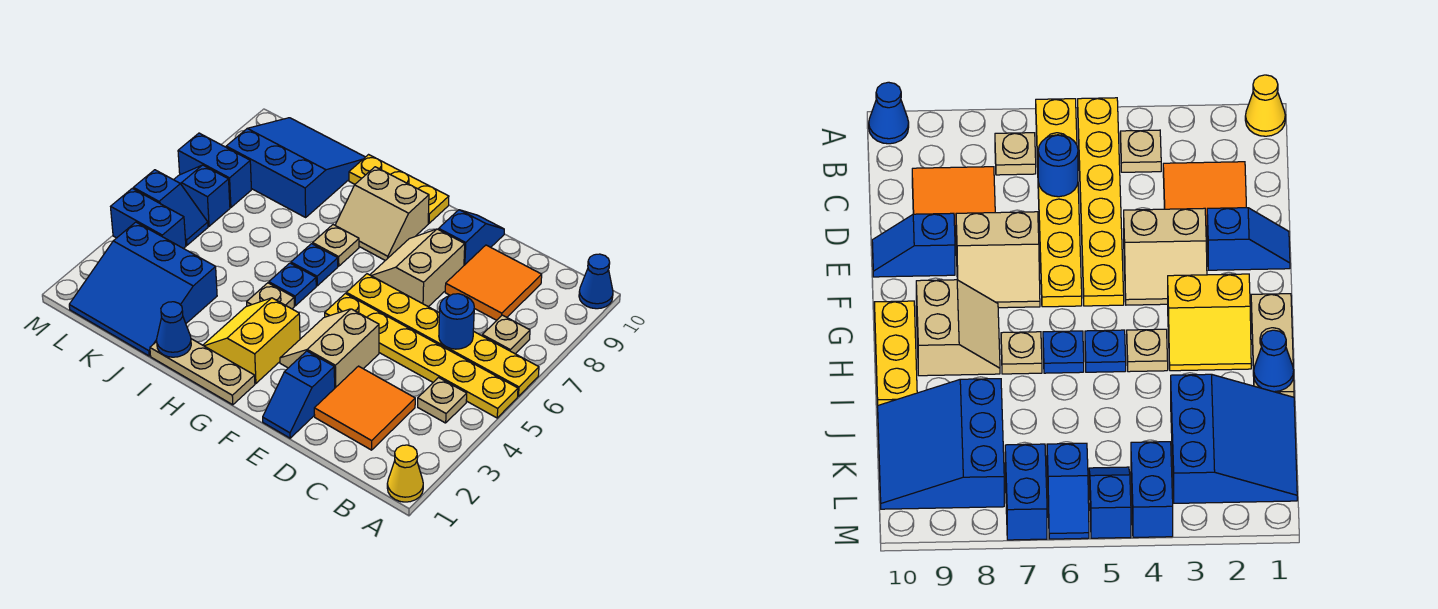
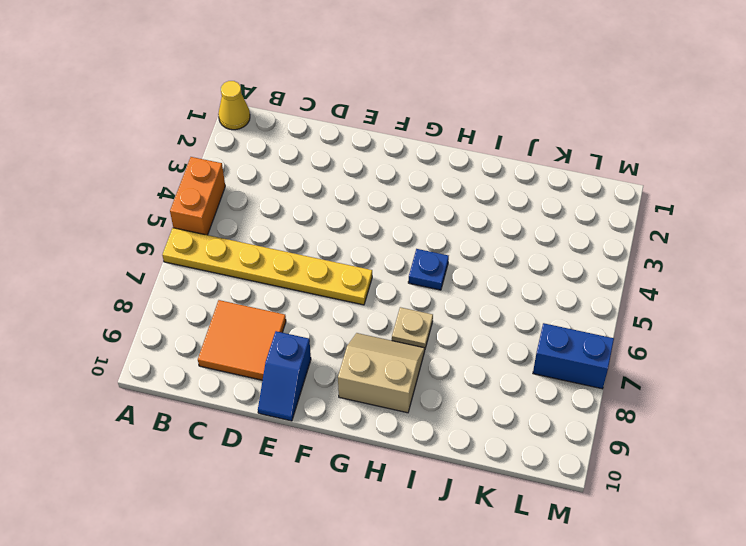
orange 1x2 brick [170,157,225,235] -> yellow 1x6 plate [325,294,518,418]
none -> blue 1x1 cone [579,254,613,309]
none -> tan 1x1 plate [418,378,467,423]
none -> tan 1x1 plate [482,315,530,354]

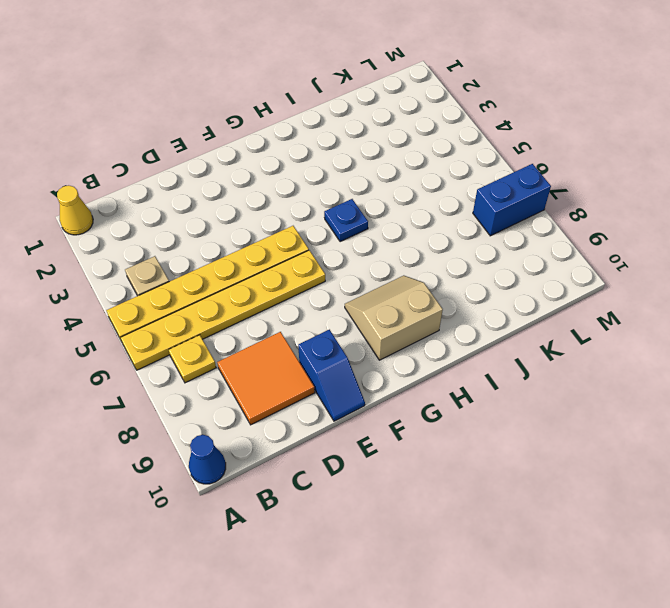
yellow 1x1 plate [169,335,216,383] -> tan 1x1 plate [482,315,530,354]
none -> orange 2x2 tile [314,366,415,450]
none -> blue 1x2 slope [263,351,335,438]
none -> tan 2x2 slope [280,309,379,388]

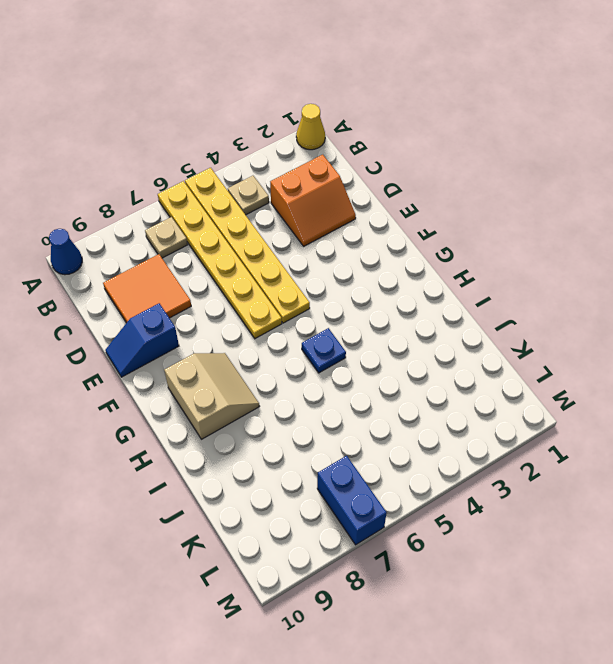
orange 2x2 slope [270,155,356,246] -> orange 2x2 tile [314,366,415,450]
none -> blue 1x2 slope [263,351,335,438]
none -> tan 2x2 slope [280,309,379,388]
none -> tan 2x2 slope [370,229,465,307]

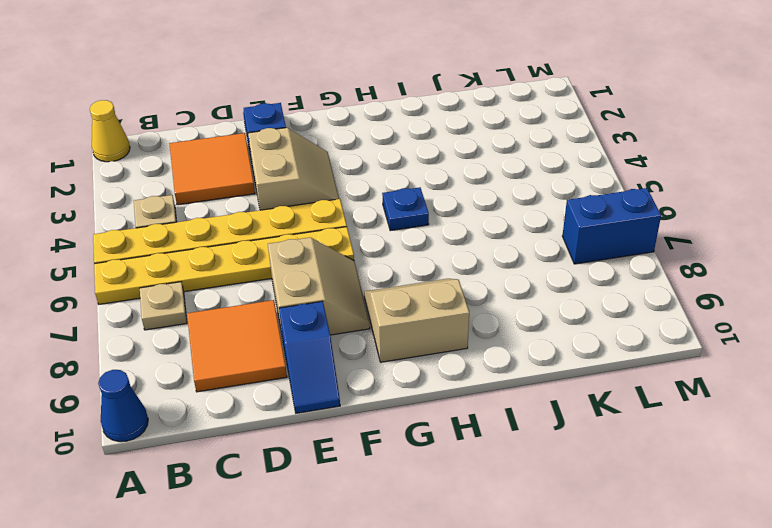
none -> tan 1x3 plate [150,339,255,405]
none -> yellow 2x2 slope [203,298,300,383]
none -> yellow 1x3 plate [349,155,449,223]

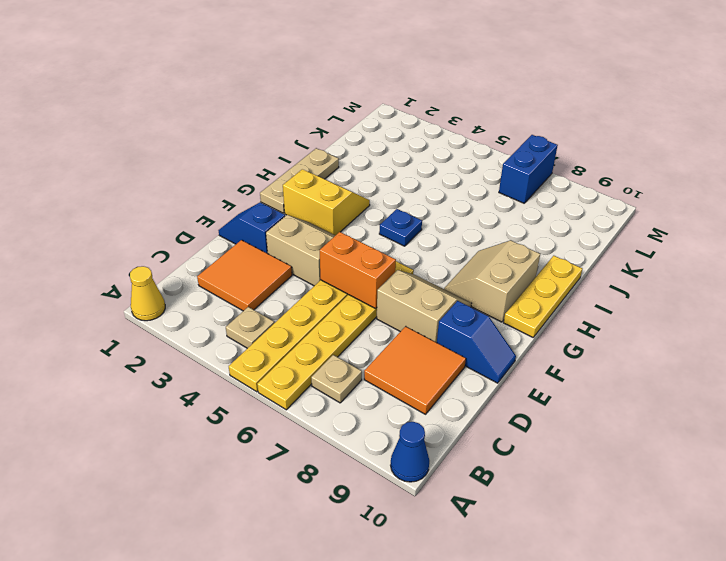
orange 1x2 brick [320,232,396,309] -> none
none -> tan 1x1 plate [247,283,294,309]
none -> blue 1x1 plate [291,244,338,286]
none -> tan 1x1 plate [313,225,359,266]

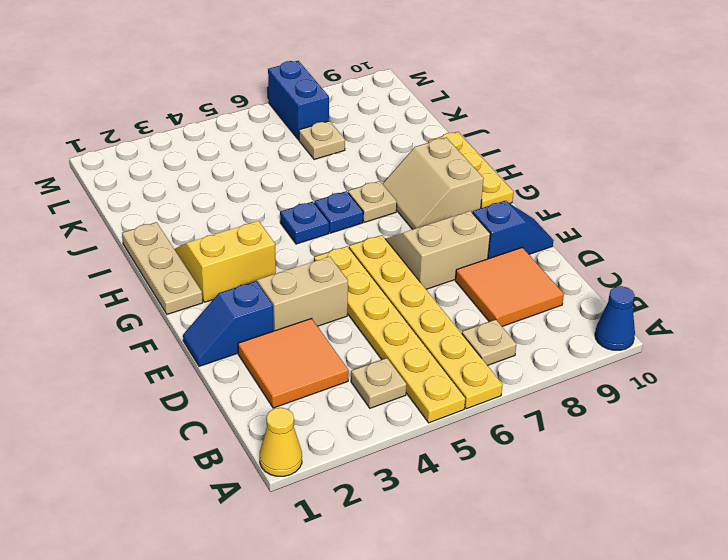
tan 1x1 plate [299,121,345,160] -> tan 1x1 plate moved to [247,283,294,309]
none -> blue 3x3 slope [69,222,217,356]
none -> blue 3x3 slope [226,118,365,217]
none -> blue 1x2 brick [111,188,186,249]

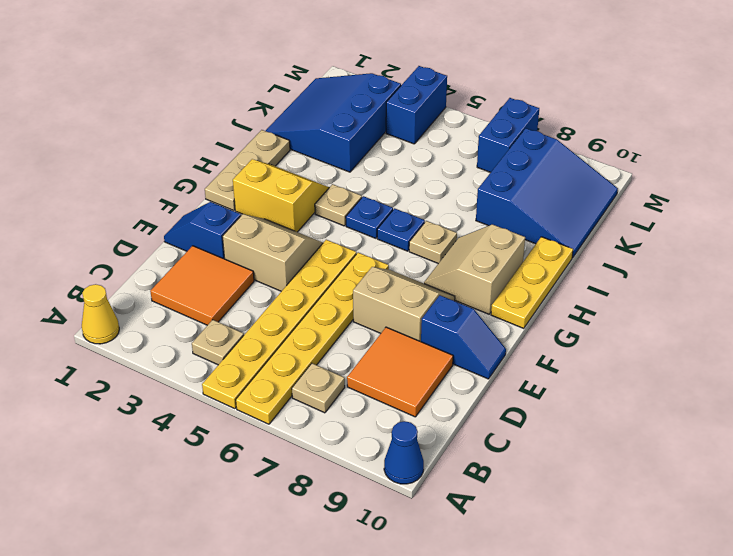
none -> blue 1x2 slope [133,170,208,245]
none -> blue 1x2 slope [174,165,230,226]
none -> blue 1x1 round brick [439,294,474,349]

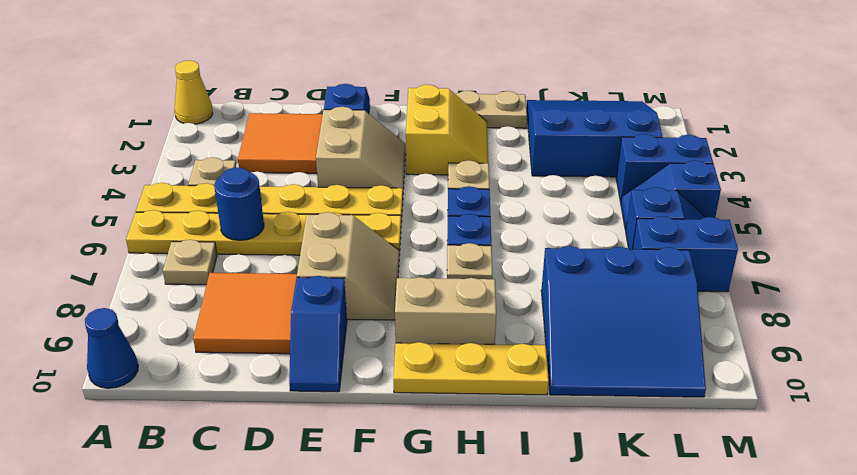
none -> blue 1x1 cone [157,302,191,357]

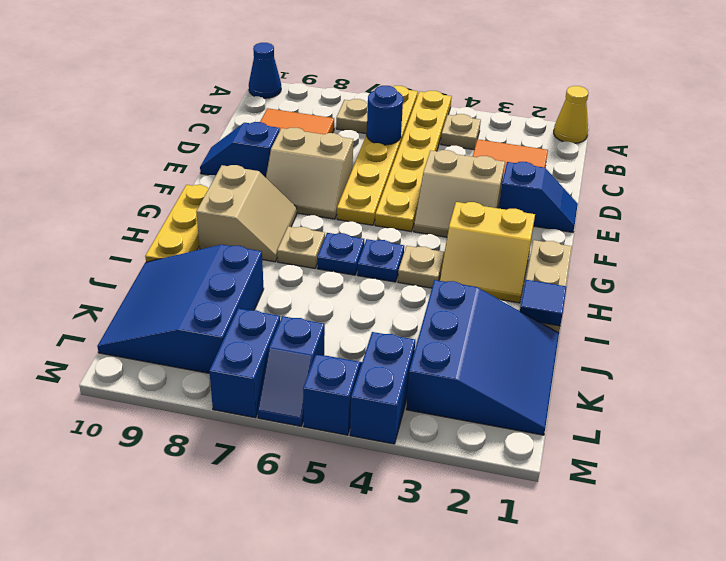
blue 1x1 tile [520,280,567,326] -> blue 1x1 cone [157,302,191,357]

